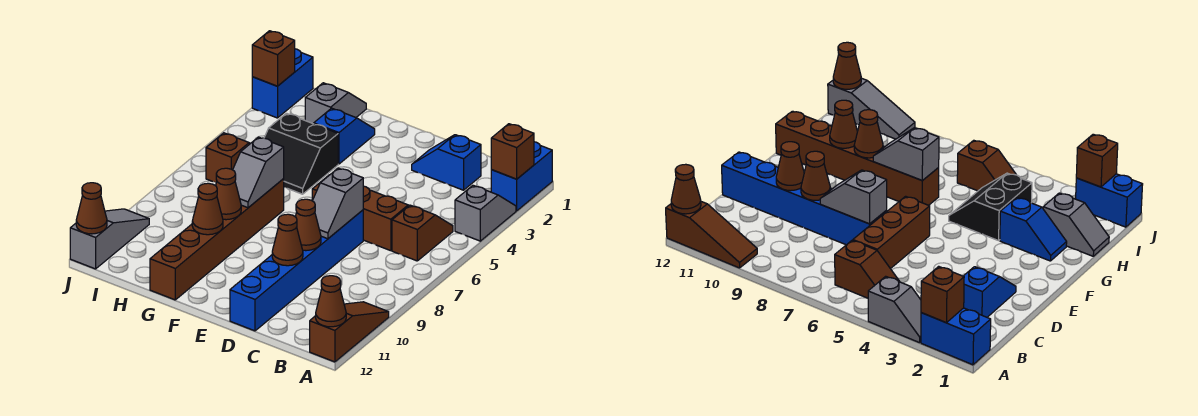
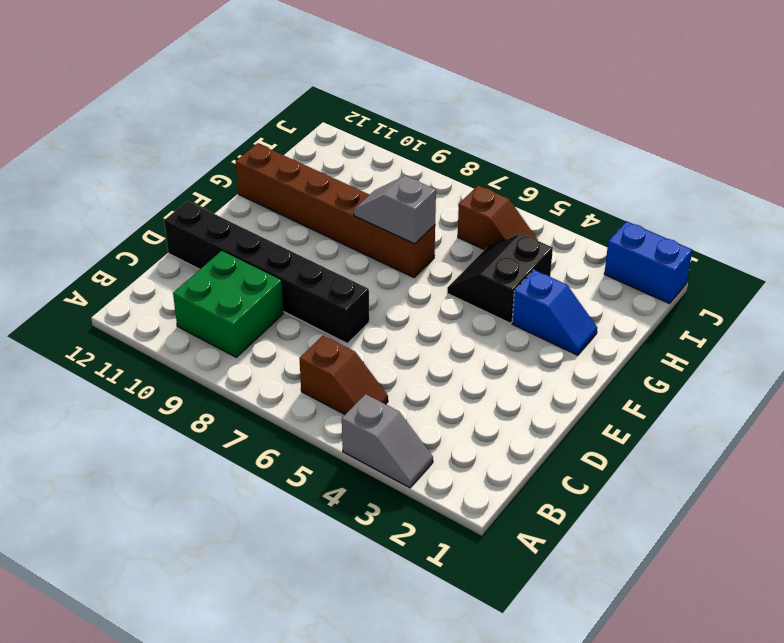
green 2x2 brick [173,251,284,357] -> none
black 1x6 brick [164,201,369,343] -> blue 1x6 brick [230,210,363,331]
none -> blue 1x2 brick [491,142,552,211]
none -> brown 1x3 slope [310,302,389,362]
none -> blue 1x2 slope [412,135,481,190]

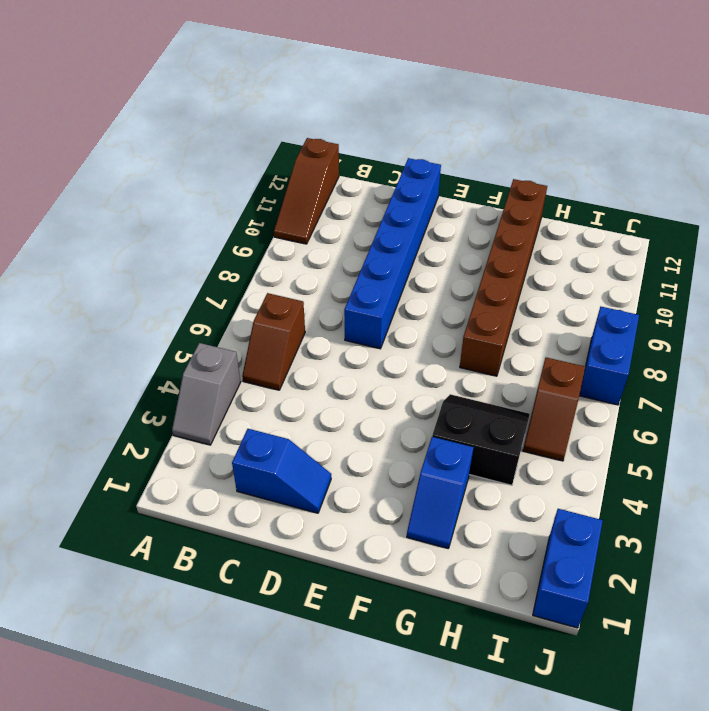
blue 1x2 brick [579,307,639,405] -> blue 1x2 brick moved to [491,142,552,211]
none -> brown 1x3 brick [312,175,408,251]
none -> grey 1x2 slope [305,83,366,124]
none -> grey 1x3 slope [70,209,149,269]

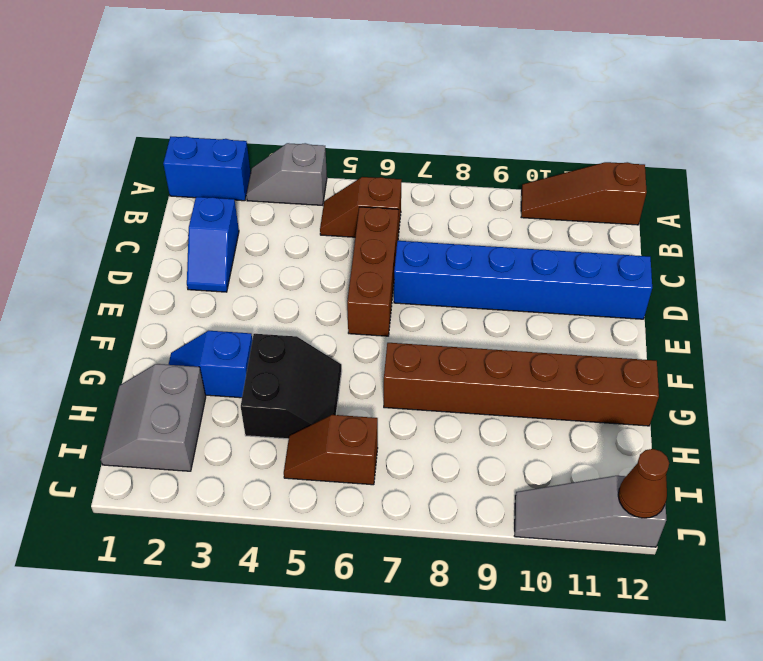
grey 2x2 slope [101,364,206,471] -> grey 1x2 slope [305,83,366,124]
none -> blue 1x2 brick [252,49,313,118]
none -> brown 1x1 brick [491,124,534,179]
none -> brown 1x1 cone [316,276,346,327]

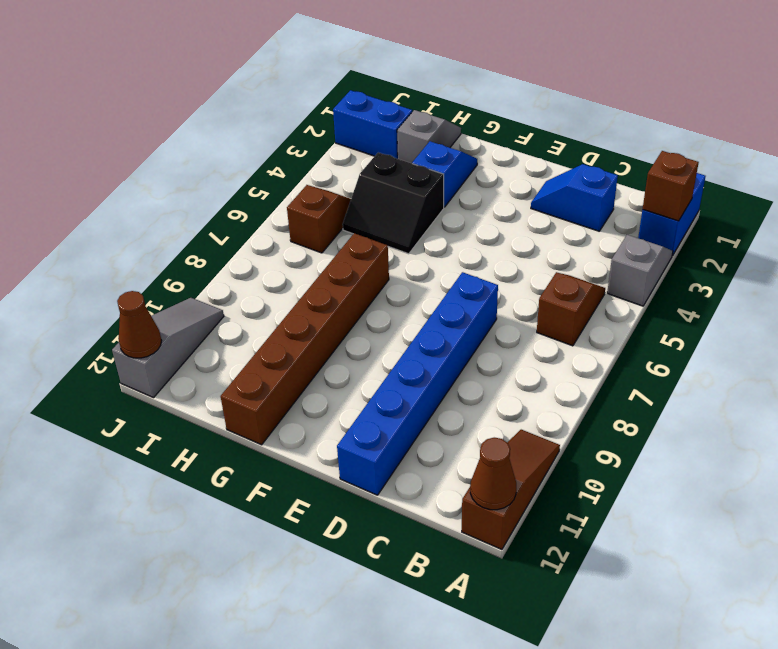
blue 1x2 brick [333,90,412,159] -> blue 1x2 brick turned to [252,49,313,118]
none -> brown 1x3 brick [312,175,408,251]
none -> grey 1x2 slope [312,168,363,239]
none -> brown 1x1 cone [295,199,321,251]

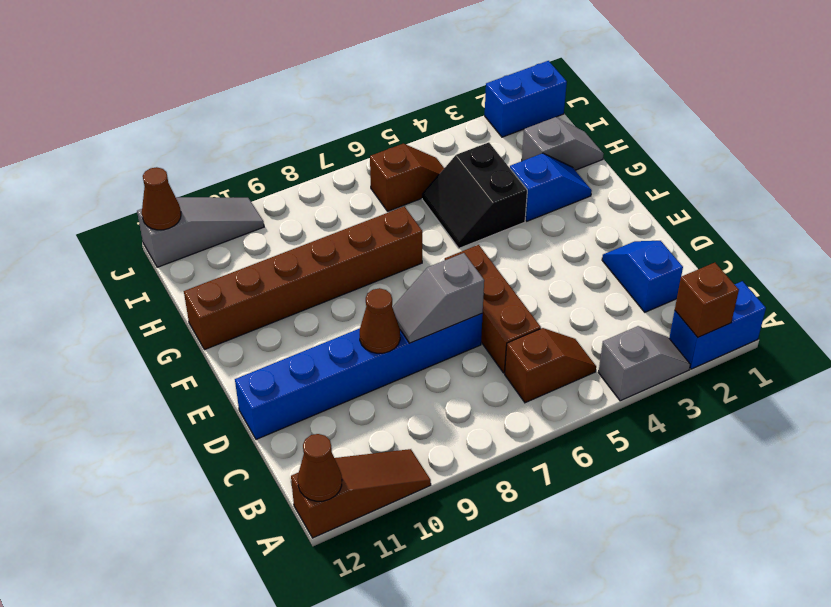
none -> brown 1x1 cone [272,214,303,266]
none -> grey 1x2 slope [233,137,284,208]
none -> brown 1x1 cone [216,168,241,220]

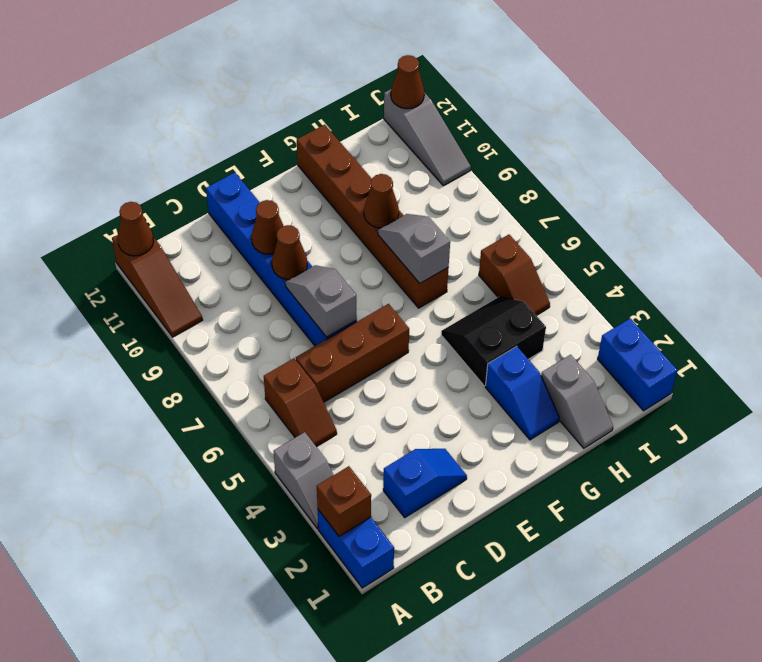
none -> brown 1x1 cone [192,183,223,235]
none -> brown 1x1 brick [252,31,295,86]

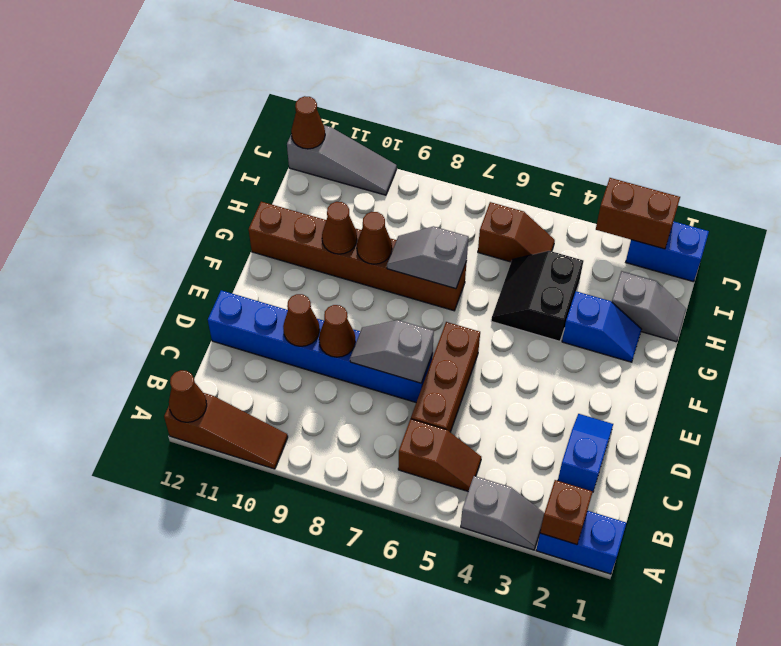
brown 1x2 brick [596,178,680,249] -> brown 1x1 brick [252,31,295,86]

